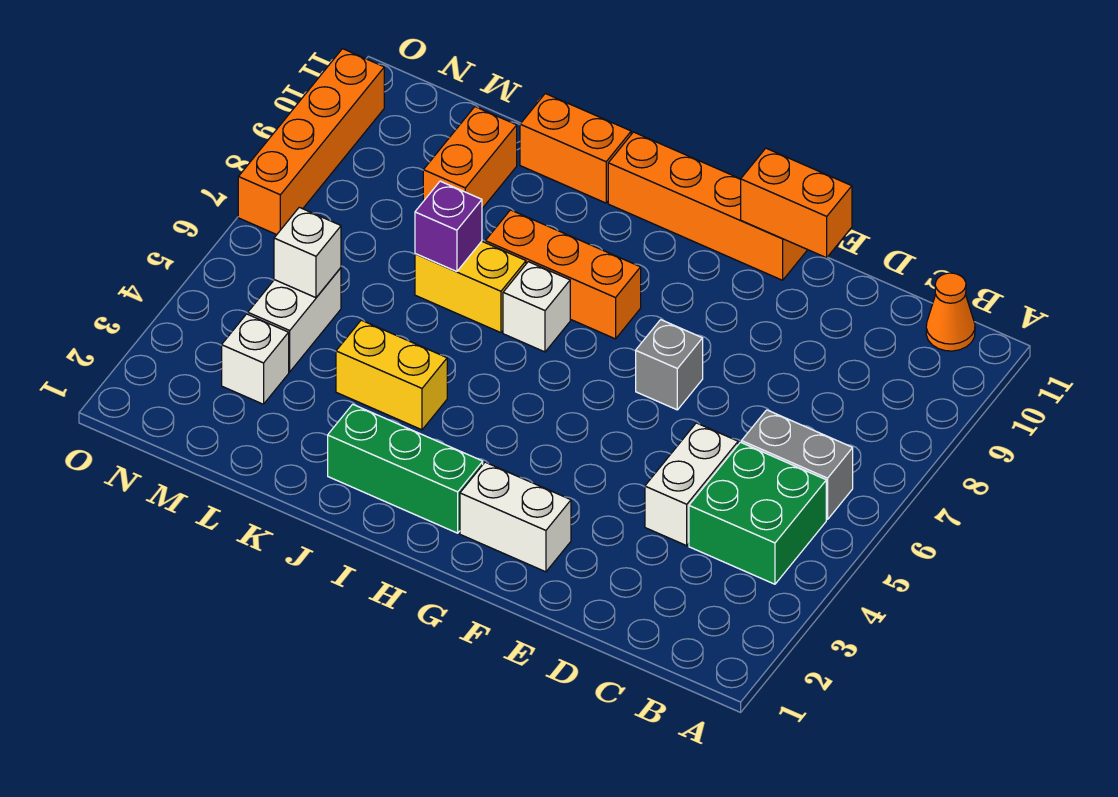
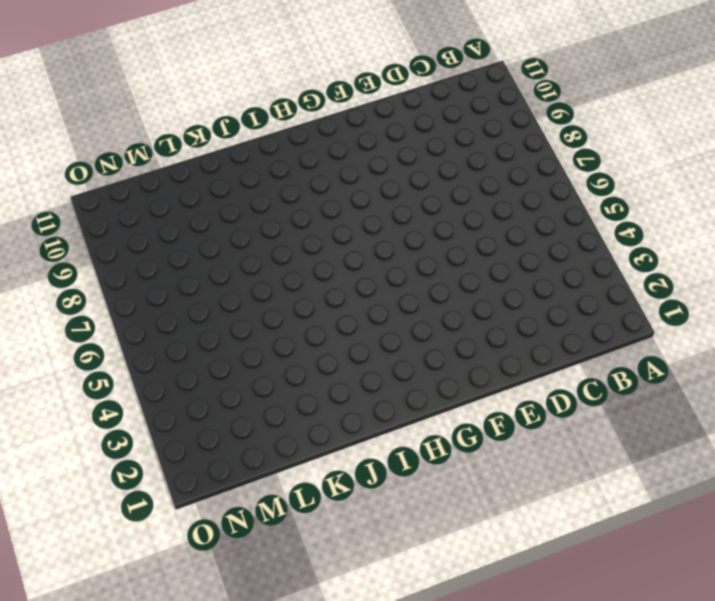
none -> green 2x2 brick [689,442,826,584]
none -> grey 1x2 brick [742,410,853,519]
none -> orange 1x1 cone [926,273,975,351]

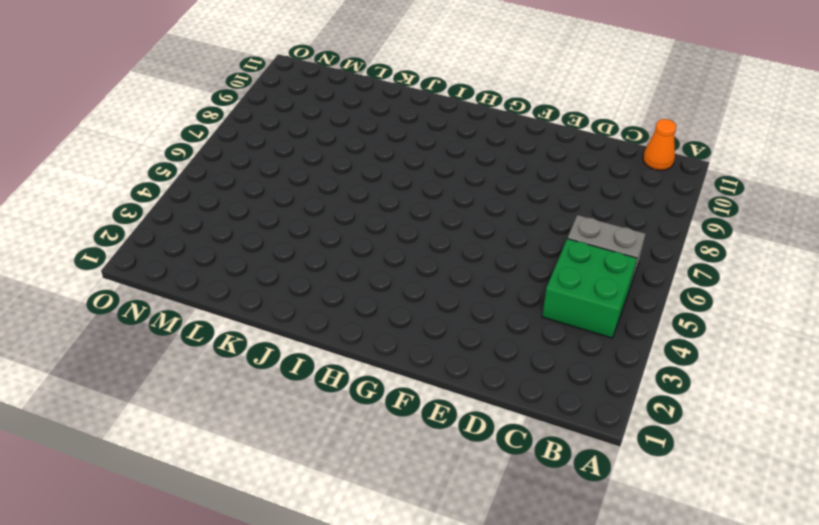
none -> white 1x2 brick [645,423,738,546]
none -> white 1x2 brick [460,462,571,572]
none -> grey 1x1 brick [636,320,703,410]

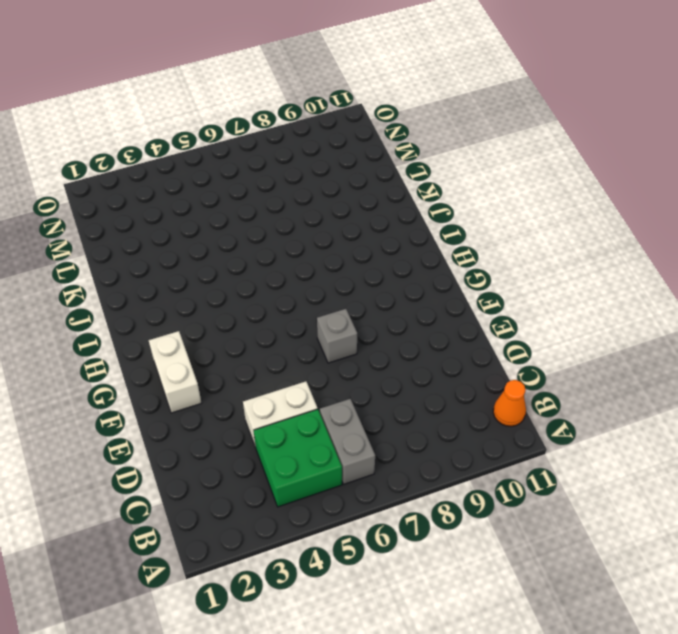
none -> orange 1x4 brick [608,132,807,280]
none -> green 1x3 brick [328,404,483,533]
none -> orange 1x3 brick [485,210,641,339]

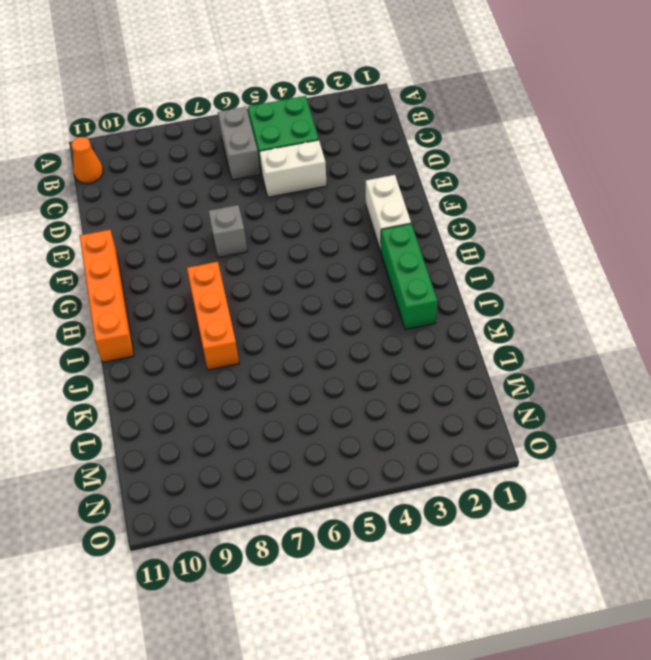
none -> white 1x1 brick [503,262,570,352]
none -> yellow 1x2 brick [336,320,447,430]
none -> yellow 1x2 brick [415,241,526,333]

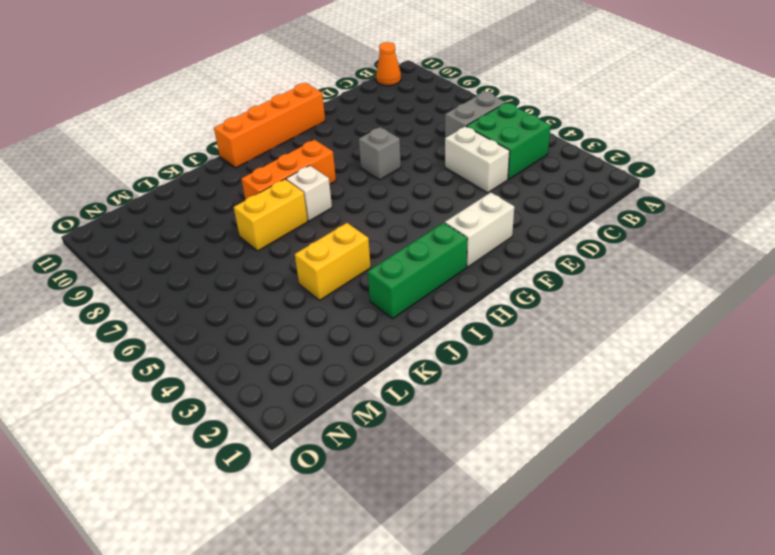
none -> orange 1x2 brick [520,94,631,203]
none -> orange 1x2 brick [423,107,517,208]
none -> white 1x1 brick [222,314,289,404]

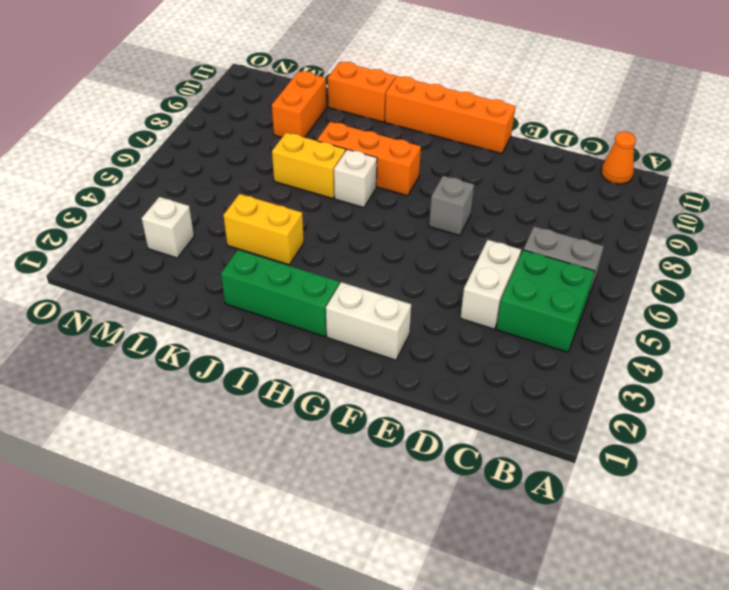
none -> white 1x2 brick [248,268,341,372]
none -> orange 1x4 brick [238,49,384,235]
none -> orange 1x2 brick [741,148,852,258]

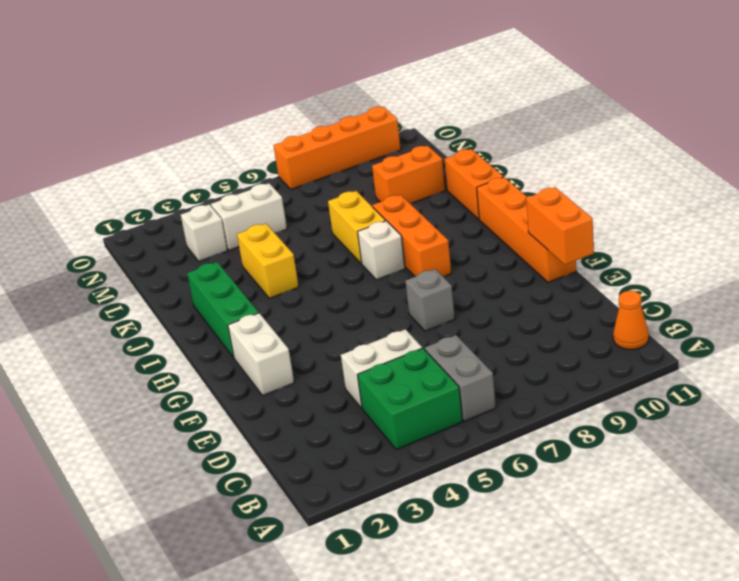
none -> purple 1x1 brick [415,181,482,272]
none -> white 1x1 brick [274,207,341,298]

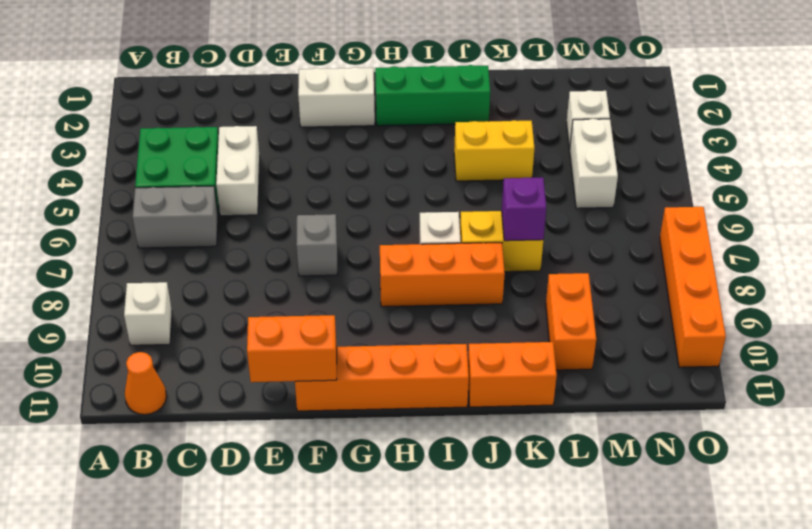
white 1x1 brick [124,282,172,345] -> white 1x1 brick moved to [274,207,341,298]

